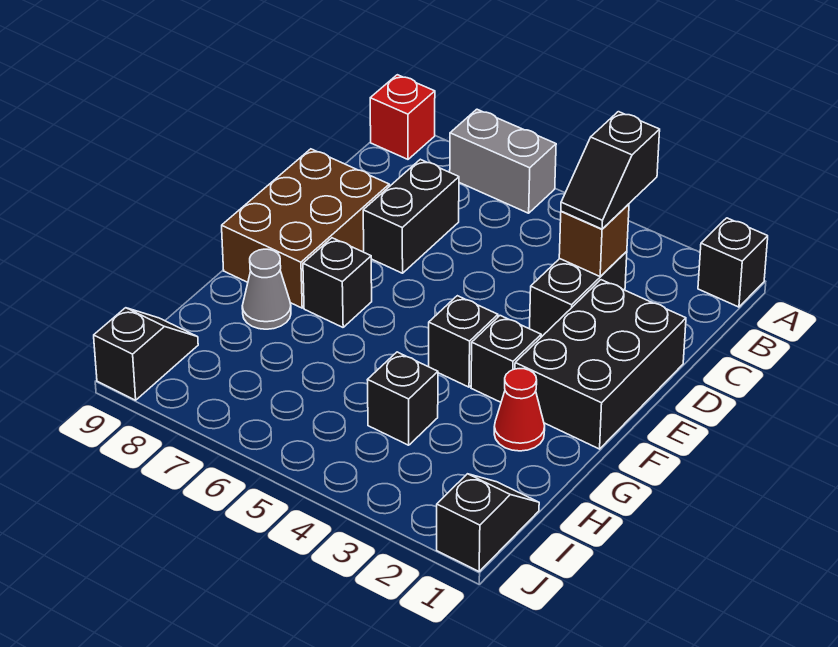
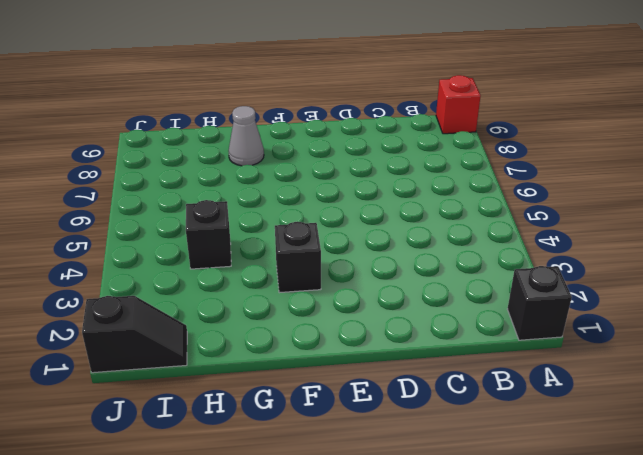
none -> grey 1x2 brick [450,109,556,213]
none -> black 1x2 brick [530,251,627,337]
none -> black 1x2 brick [363,159,459,273]

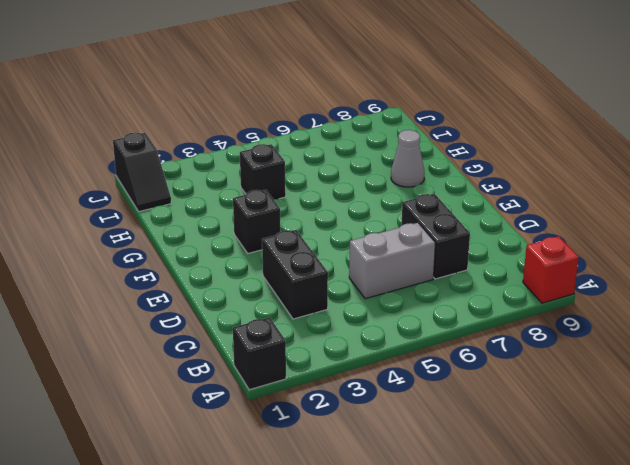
grey 1x2 brick [349,223,435,299] -> grey 1x2 brick moved to [450,109,556,213]
none -> black 2x3 brick [515,280,686,449]
none -> brown 2x3 brick [222,149,389,308]
none -> black 1x1 brick [429,296,498,387]

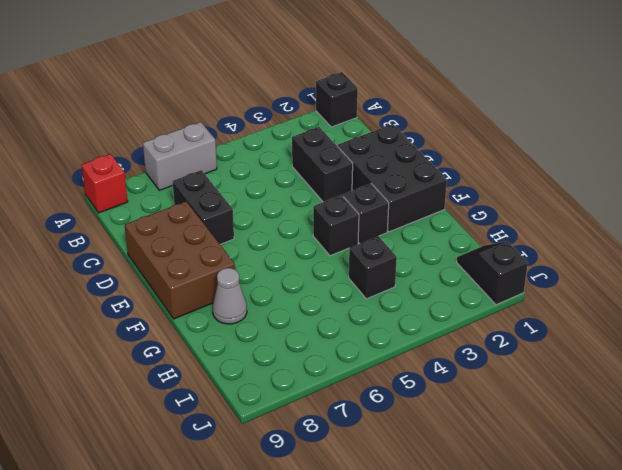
none -> black 1x1 brick [303,238,372,327]
none -> red 1x1 cone [494,369,545,451]
none -> black 1x2 slope [94,308,198,400]

